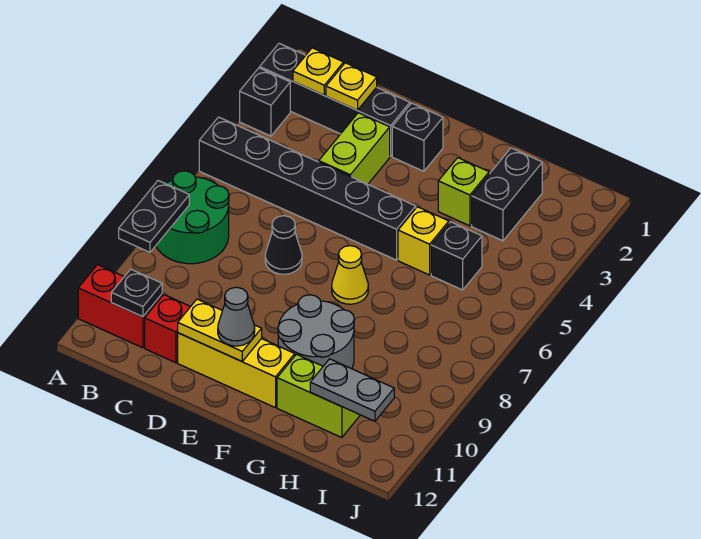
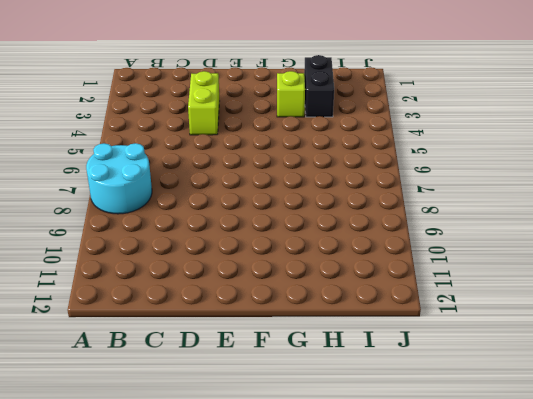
cyan 2x2 round brick [86,143,152,214] -> green 2x2 round brick [156,171,229,264]
none -> black 1x4 brick [260,43,410,156]
none -> black 1x1 brick [240,68,290,136]
none -> black 1x6 brick [199,117,416,260]

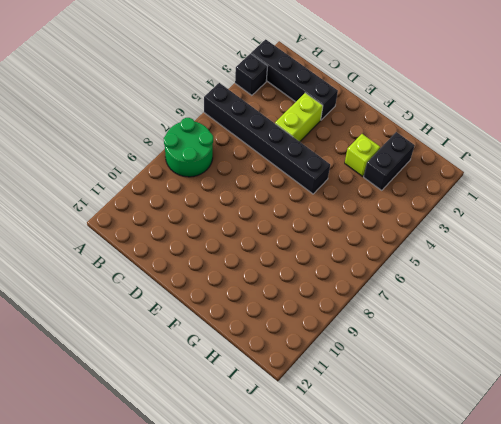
none -> red 1x2 brick [78,265,162,348]
none -> red 1x1 brick [145,295,191,363]
none -> black 1x1 cone [265,216,302,274]

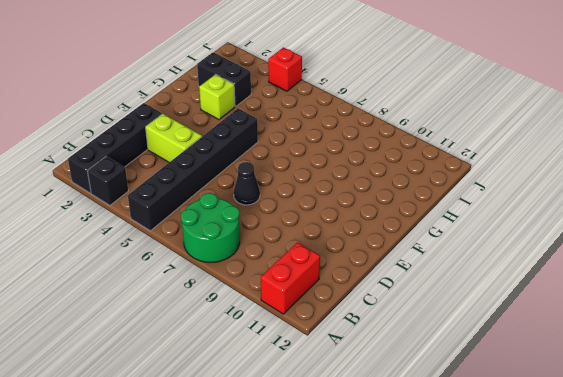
red 1x1 brick [268,47,302,91] -> red 1x1 brick moved to [145,295,191,363]
none -> yellow 1x3 brick [178,333,295,408]
none -> black 1x1 brick [392,103,443,171]
none -> yellow 1x1 cone [332,246,368,304]

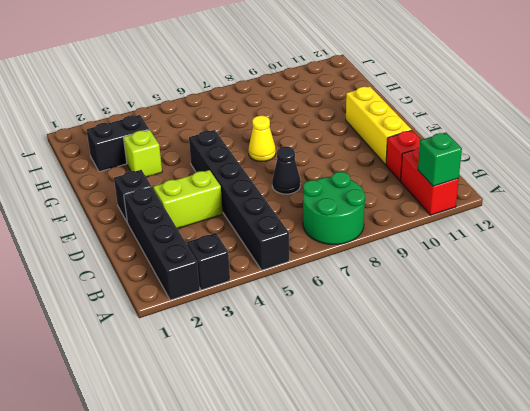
green 1x1 brick [418,132,462,186] -> none
none -> grey 2x2 round brick [278,295,354,369]
none -> yellow 1x1 brick [398,207,449,275]
none -> lime 1x2 brick [277,354,360,438]

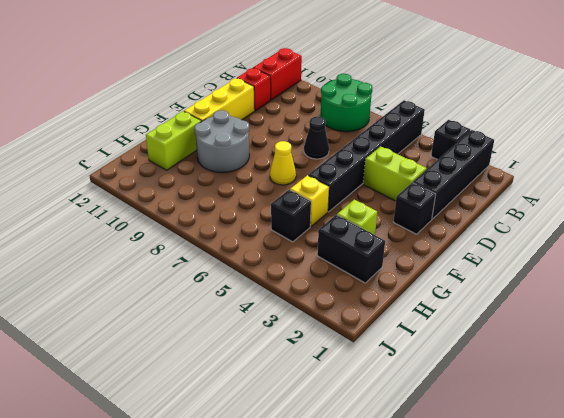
none -> black 1x2 plate [119,181,189,252]
none -> yellow 1x1 plate [293,48,344,95]
none -> black 1x1 plate [111,269,162,317]

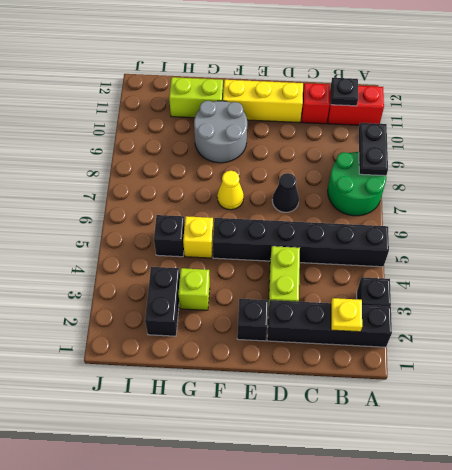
none -> yellow 1x1 plate [326,63,377,110]
none -> yellow 1x2 plate [178,299,262,361]
none -> grey 1x2 plate [310,359,394,421]

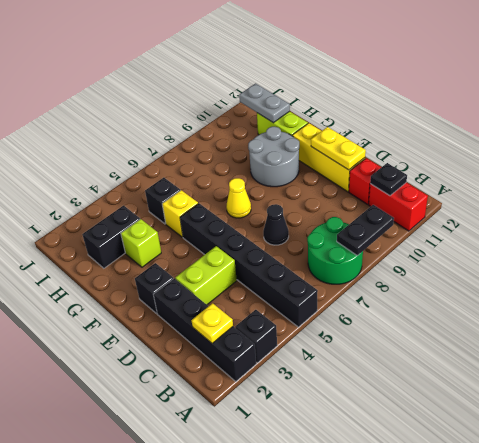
none -> yellow 1x1 plate [326,63,377,110]
none -> grey 1x1 cone [218,287,255,346]

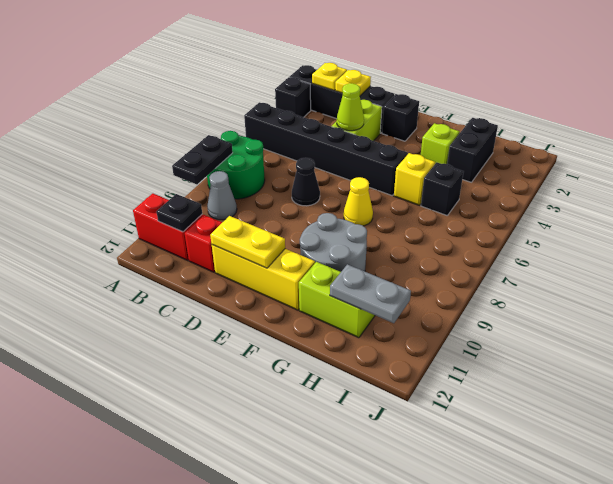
grey 1x1 cone [207,171,237,220] -> grey 1x1 cone moved to [218,287,255,346]
lime 1x1 cone [337,83,364,131] -> none

